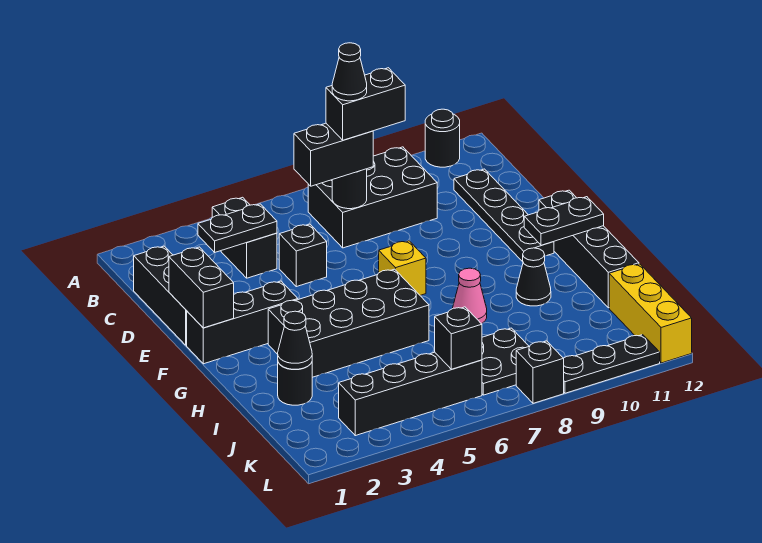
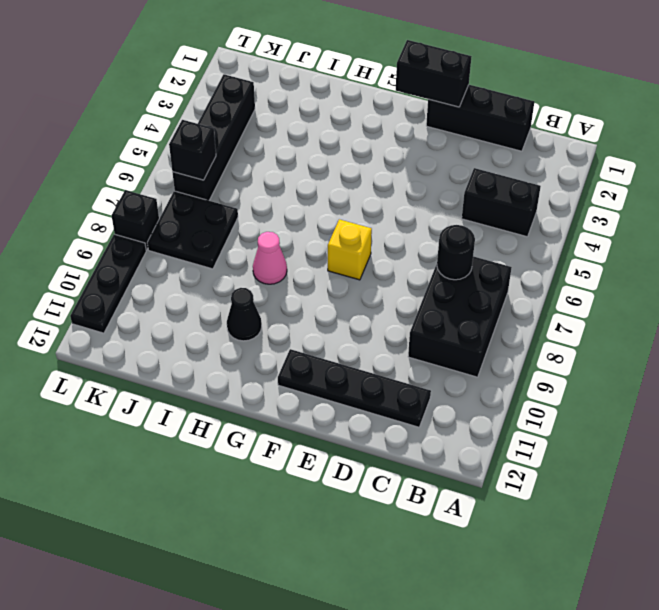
none -> black 1x1 round brick [425,109,460,167]
none -> black 1x1 brick [279,224,327,287]
none -> black 1x3 brick [187,281,298,364]

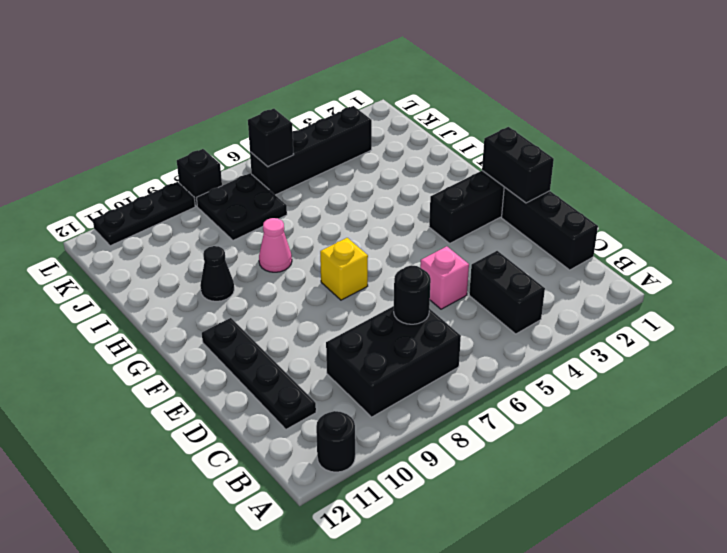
pink 1x1 brick [420,246,469,309] -> black 1x1 brick [279,224,327,287]
none -> black 1x4 brick [539,190,639,308]
none -> black 2x4 brick [268,269,429,377]
none -> black 1x1 round brick [278,362,312,405]

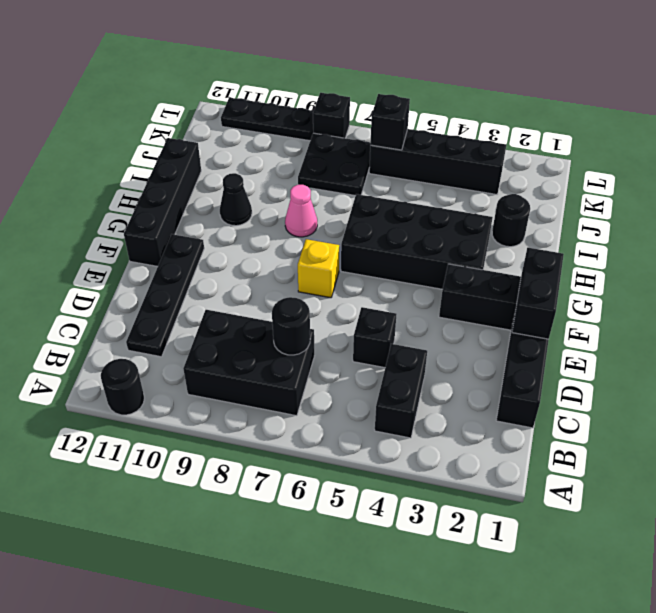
none -> yellow 1x3 brick [609,264,692,363]
none -> black 1x2 plate [198,204,277,252]
none -> black 1x2 plate [524,197,604,245]

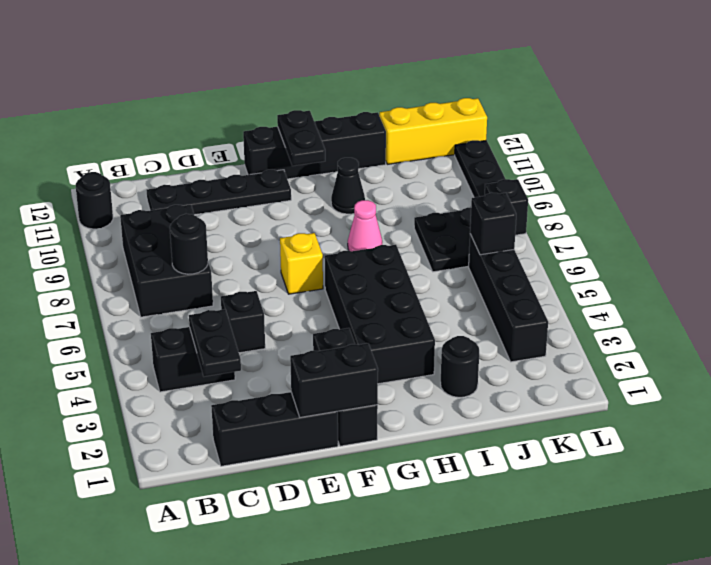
none -> black 1x1 cone [278,311,312,369]
none -> black 1x2 brick [294,123,373,186]
none -> black 1x2 brick [326,68,405,140]

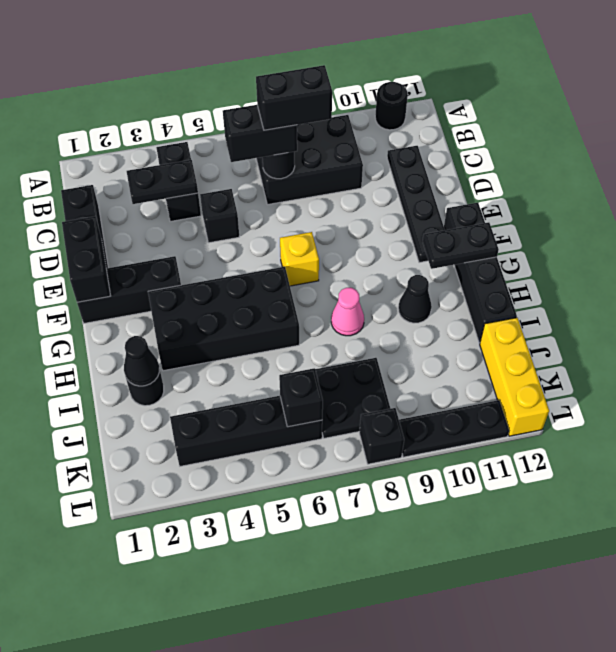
none -> black 1x1 cone [332,43,367,101]

